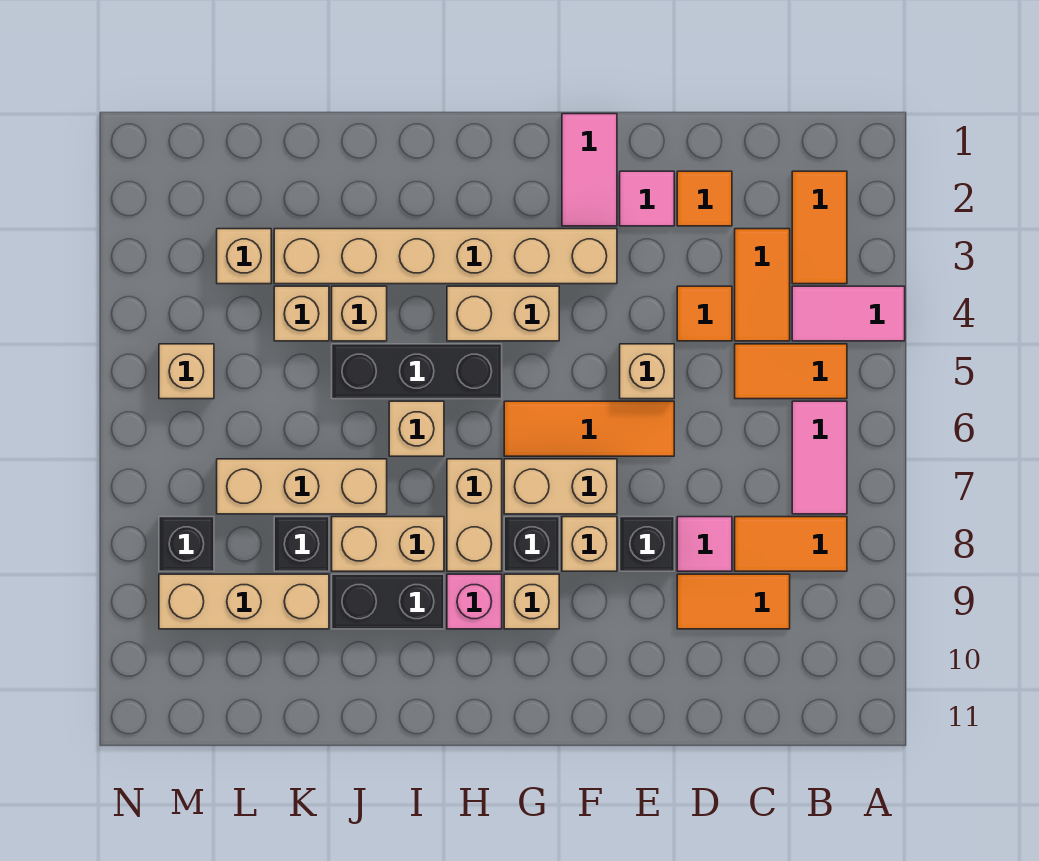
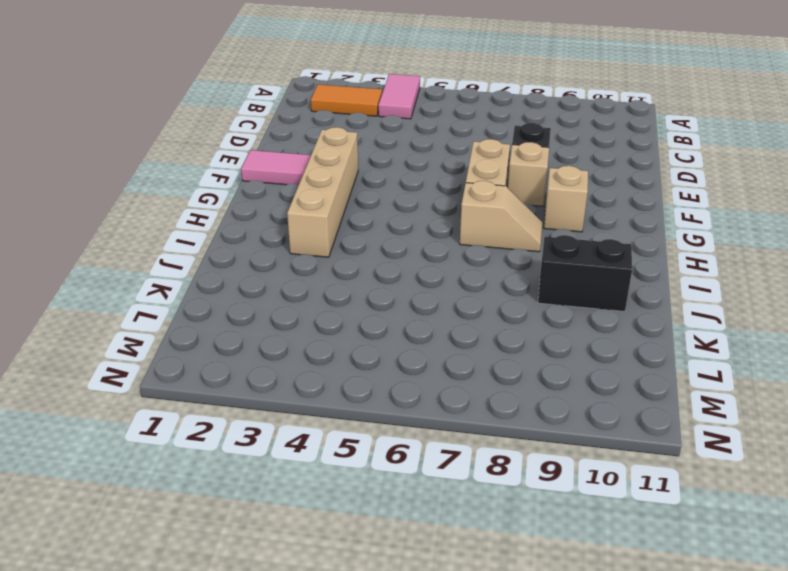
tan 1x4 brick [287,127,358,257] -> tan 1x6 brick [274,229,617,284]
tan 1x2 slope [460,181,542,252] -> tan 1x2 brick [447,459,502,571]
black 1x2 brick [538,235,632,311] -> black 1x2 brick turned to [332,574,444,629]
none -> orange 1x2 tile [735,344,847,399]
none -> pink 1x2 tile [792,401,847,514]
none -> orange 1x2 tile [735,517,847,571]
none -> orange 1x2 tile [735,229,790,341]

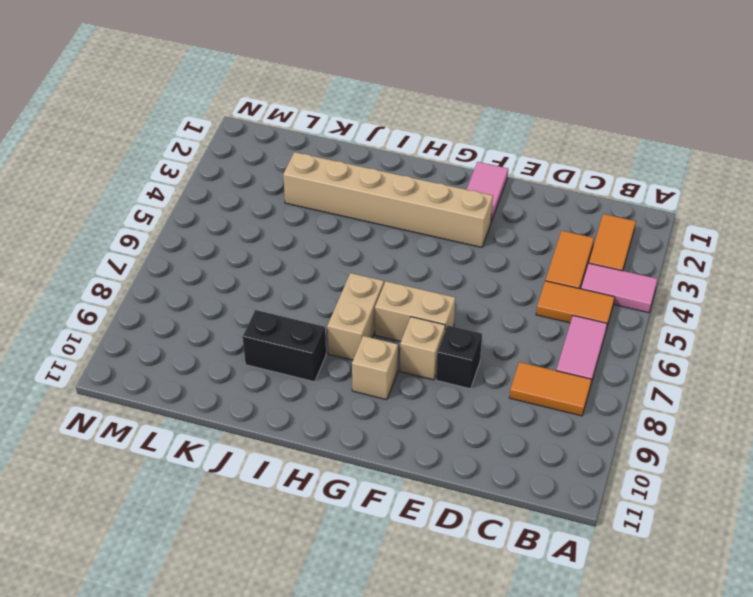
none -> orange 1x2 tile [677,574,790,629]
none -> orange 1x1 tile [677,171,732,226]
none -> orange 1x1 tile [677,286,732,341]
none -> pink 1x1 tile [677,517,732,571]

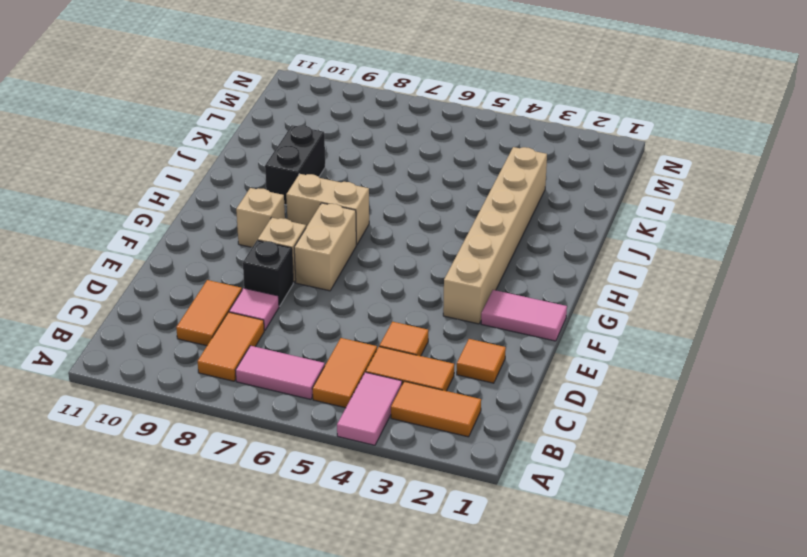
none -> pink 1x1 tile [620,171,674,226]
none -> tan 1x1 brick [620,344,674,399]
none -> orange 1x3 tile [504,401,674,456]
none -> tan 1x2 brick [447,286,559,341]

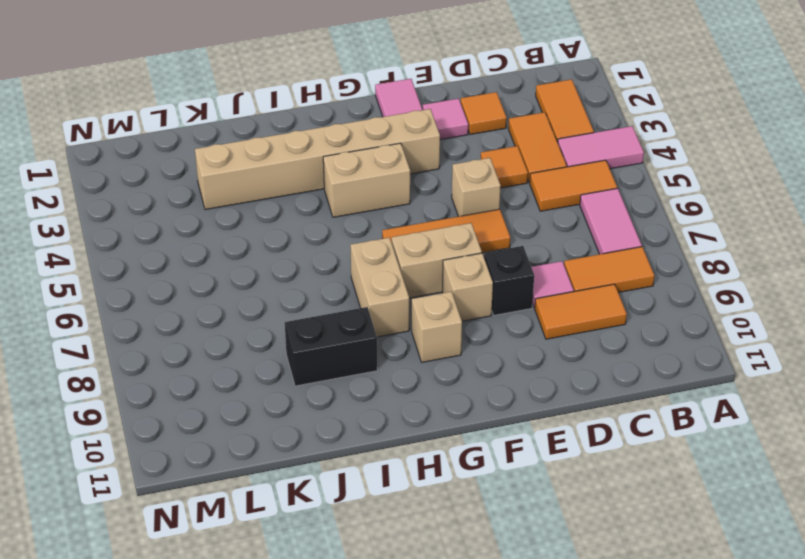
none -> black 1x1 brick [504,517,559,571]
none -> black 1x3 brick [332,344,502,399]
none -> pink 1x1 brick [447,574,502,629]
none -> tan 1x1 brick [389,401,444,456]

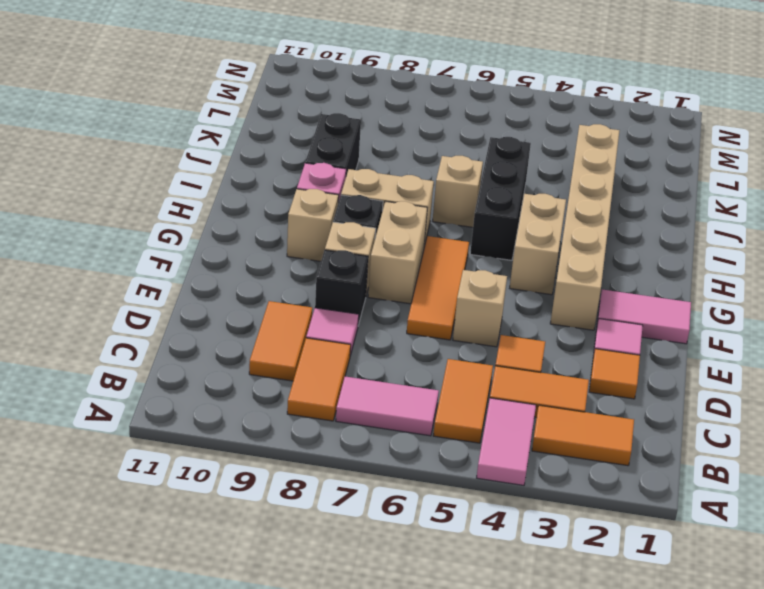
none -> tan 1x2 brick [332,517,444,571]
none -> tan 1x1 brick [332,286,387,341]
none -> tan 1x3 brick [217,459,387,514]
none -> tan 1x1 brick [274,286,329,341]

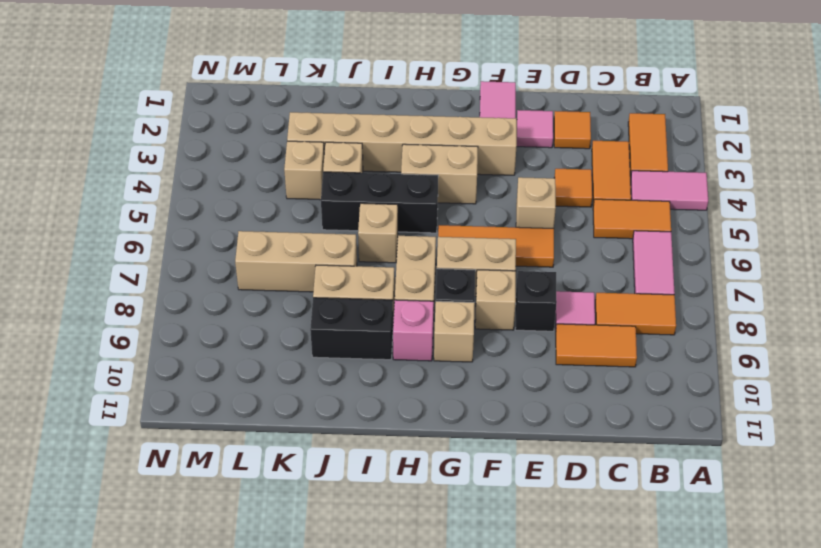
none -> black 1x1 brick [274,517,329,571]
none -> tan 1x3 brick [159,574,329,629]
none -> tan 1x1 brick [217,229,271,284]
none -> tan 1x1 brick [159,344,214,399]

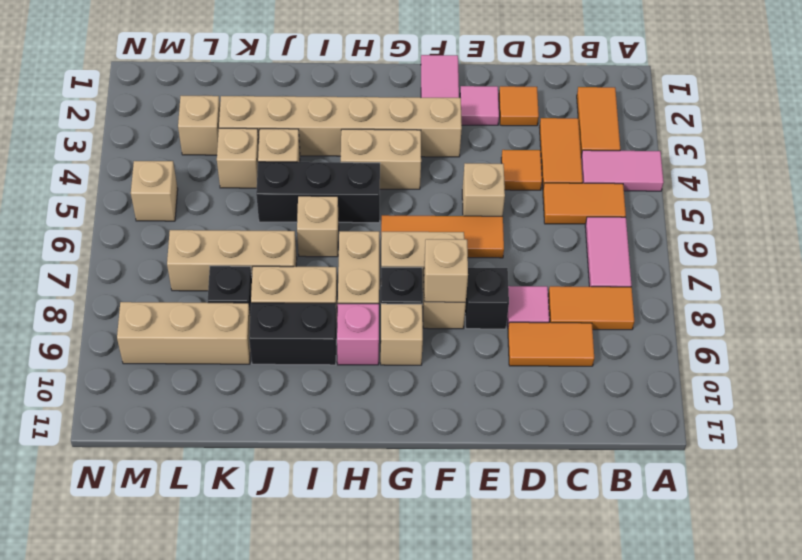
tan 1x1 brick [424,239,468,302] -> none
none -> black 1x1 brick [159,517,214,571]

